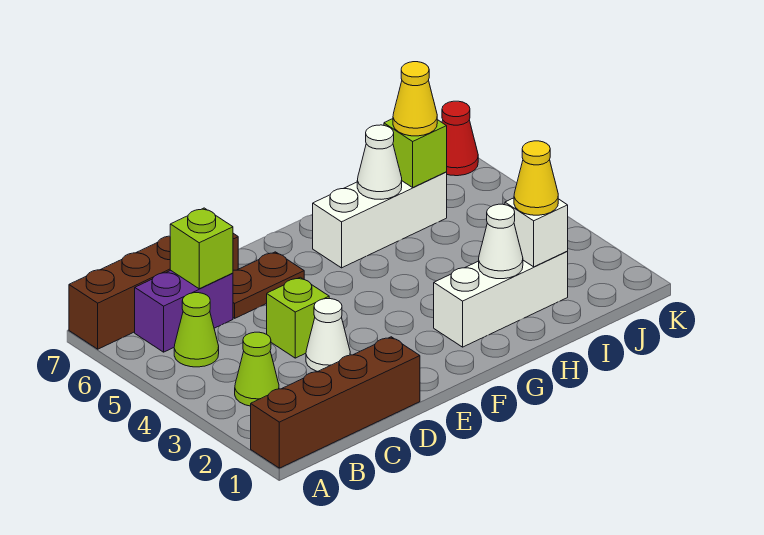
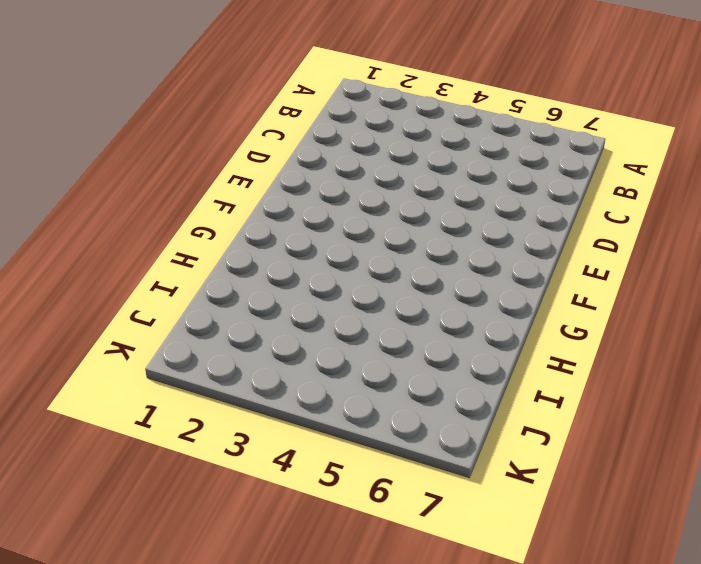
none -> brown 1x4 brick [251,337,420,468]
none -> brown 1x4 brick [69,233,238,349]
none -> lime 1x1 cone [235,332,279,406]

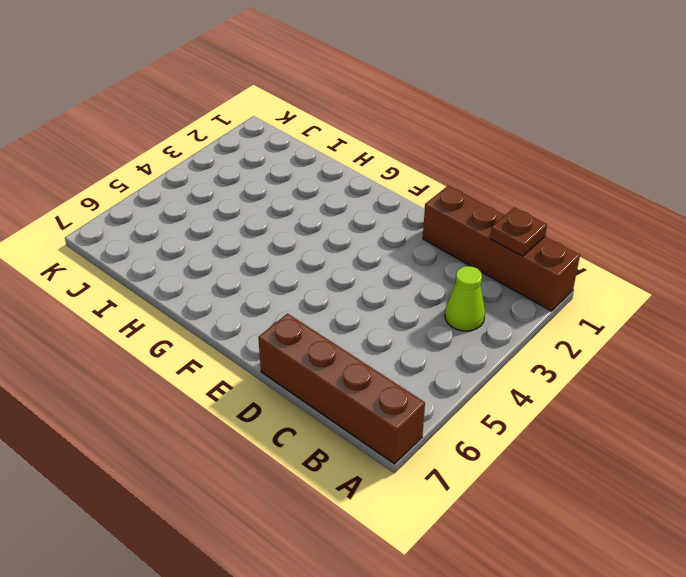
brown 1x1 plate [490,207,547,256] -> none
none -> lime 1x1 cone [174,293,219,367]
none -> purple 1x2 brick [135,270,233,352]
none -> white 1x1 cone [306,299,350,372]

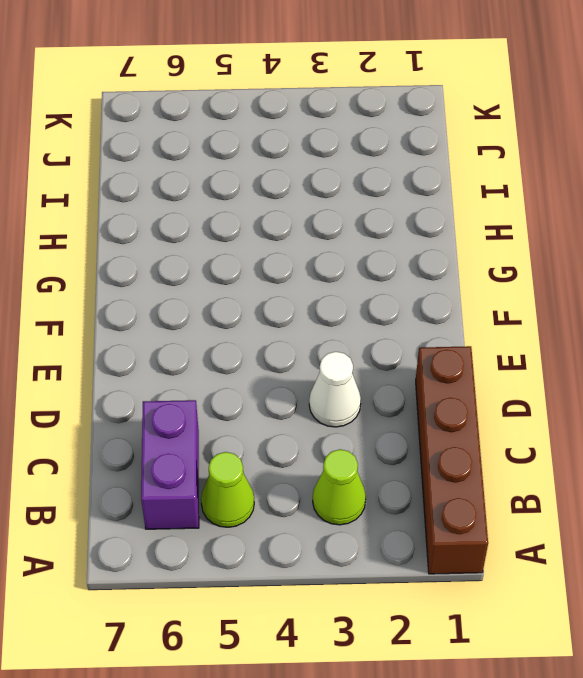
none -> brown 1x4 brick [69,233,238,349]
none -> lime 1x1 brick [267,277,329,358]
none -> brown 1x2 plate [233,252,304,318]

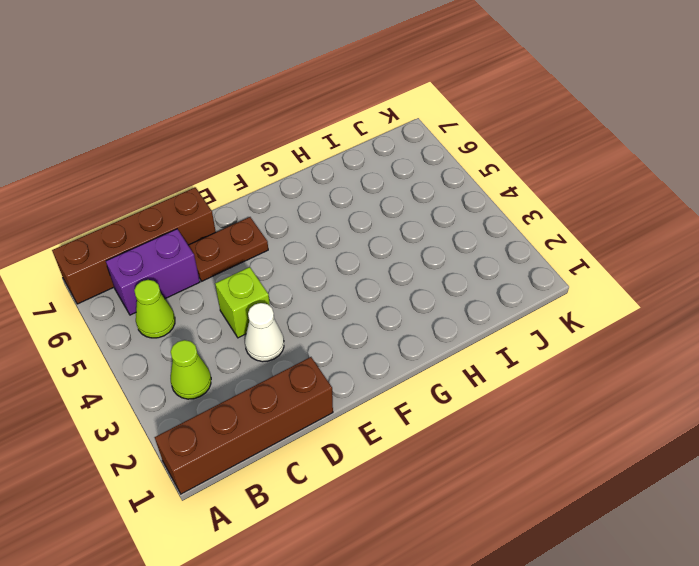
none -> white 1x3 brick [434,252,568,347]
none -> white 1x3 brick [313,172,447,268]
none -> red 1x1 cone [442,101,478,176]

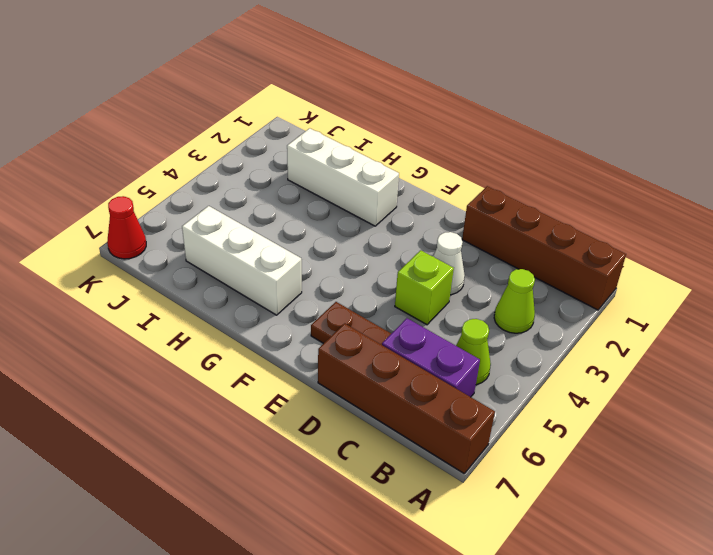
none -> lime 1x1 brick [170,208,233,289]
none -> white 1x1 cone [479,204,523,279]
none -> white 1x1 cone [357,125,402,199]

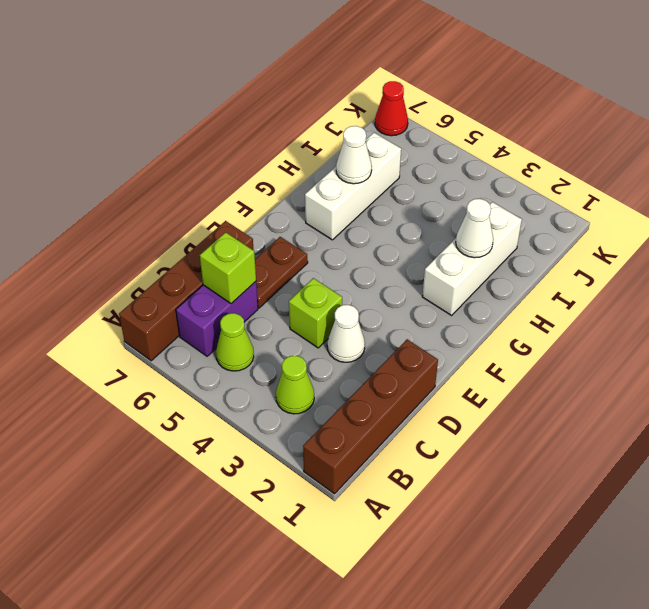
none -> white 1x1 brick [505,198,568,267]
none -> lime 1x1 brick [384,119,447,188]
none -> yellow 1x1 cone [514,141,558,215]

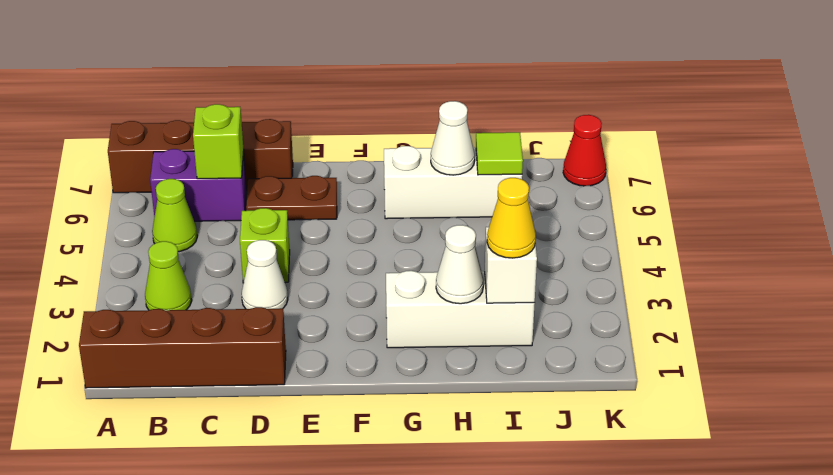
lime 1x1 tile [476,132,523,175] -> lime 1x1 brick [384,119,447,188]
none -> yellow 1x1 cone [393,62,437,136]

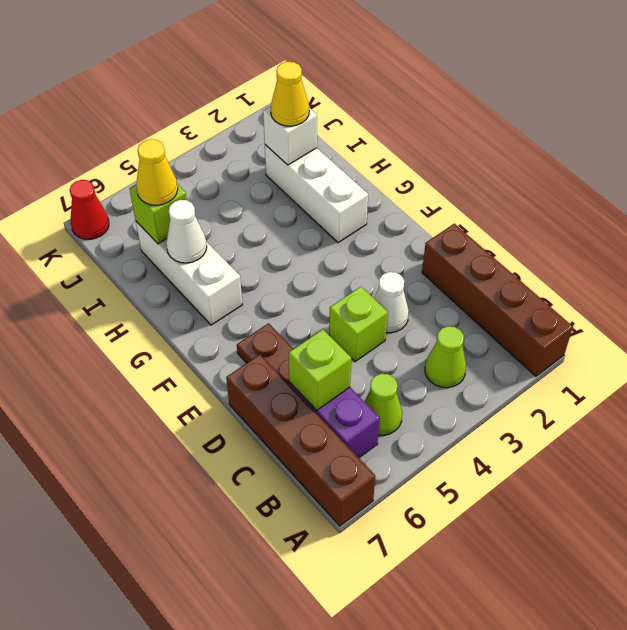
none -> white 1x1 cone [479,204,523,279]

